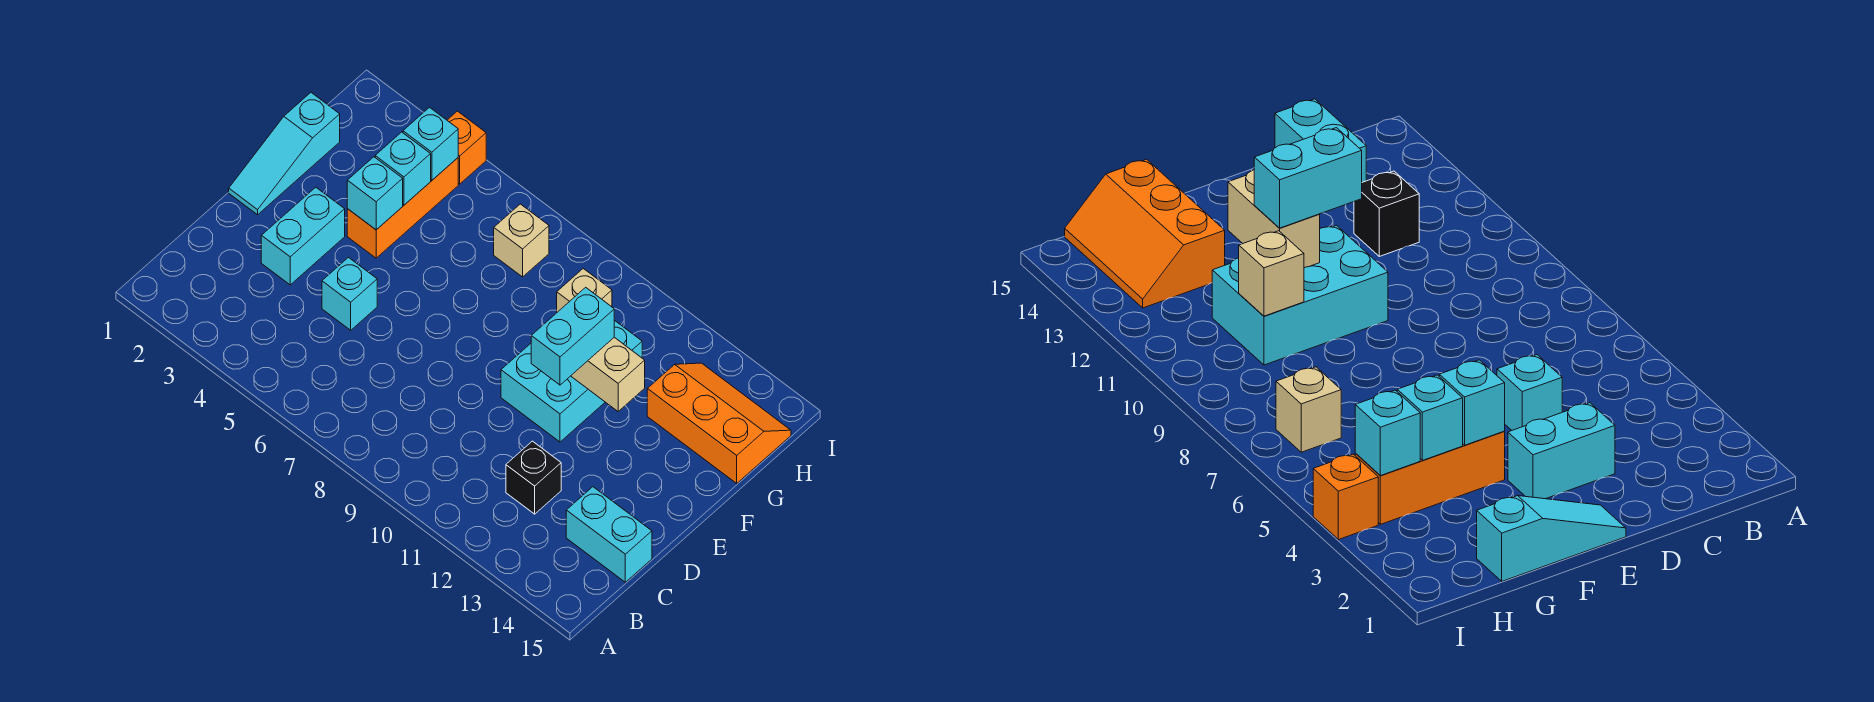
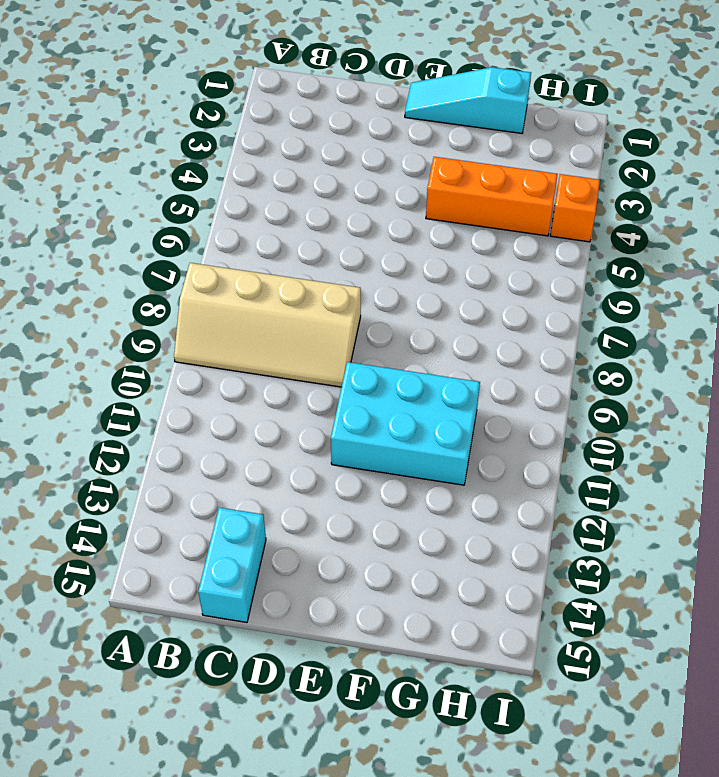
tan 2x4 slope [174,263,361,387] -> none
none -> black 1x1 brick [506,441,561,514]
none -> cyan 1x2 brick [261,187,345,285]
none -> cyan 1x1 brick [322,258,377,330]

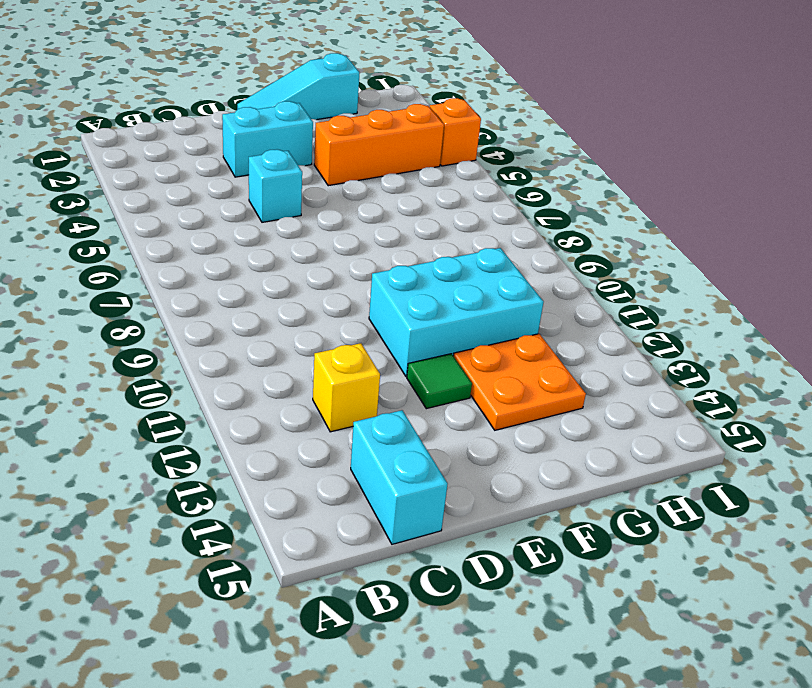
yellow 1x1 brick [313,343,380,432] -> black 1x1 brick [506,441,561,514]
green 1x1 tile [407,354,472,409] -> none
orange 2x2 plate [453,334,586,430] -> orange 2x3 slope [647,363,791,483]
none -> tan 1x1 brick [494,204,549,277]
none -> cyan 1x1 brick [347,157,403,230]
none -> tan 1x2 brick [571,337,645,411]

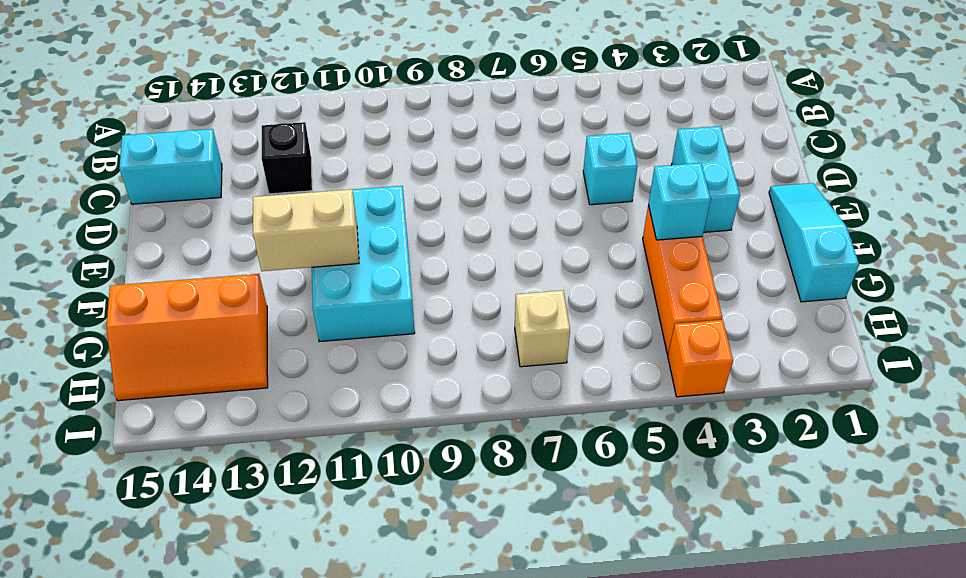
none -> cyan 1x1 brick [375,132,431,205]
none -> tan 1x1 brick [557,269,612,312]
none -> cyan 1x1 brick [403,107,458,180]

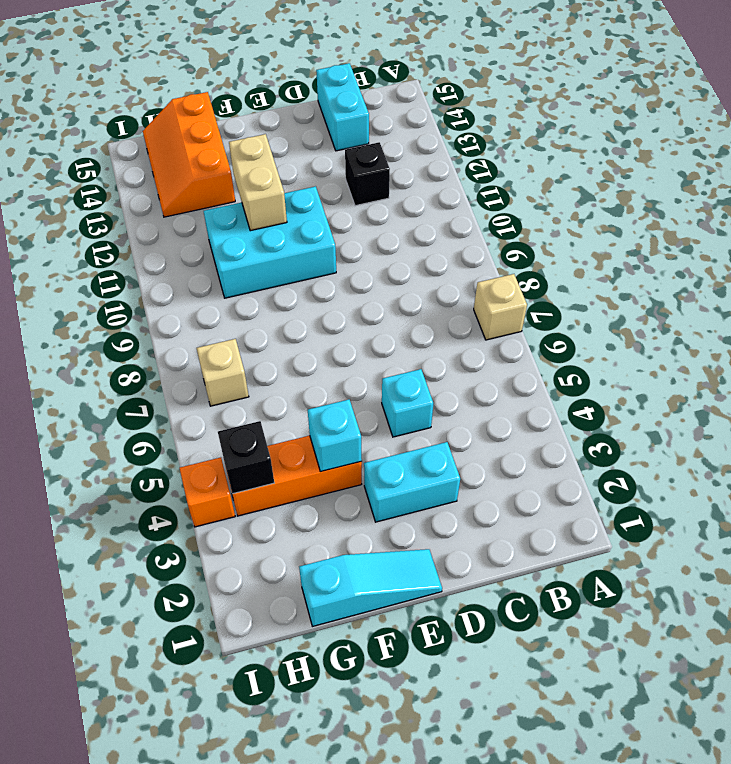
tan 1x1 brick [474,274,527,340] -> tan 1x1 brick moved to [557,269,612,312]
black 1x1 brick [218,421,274,494] -> cyan 1x1 brick [403,107,458,180]
none -> cyan 1x1 brick [375,132,431,205]
none -> cyan 1x2 brick [531,287,614,385]

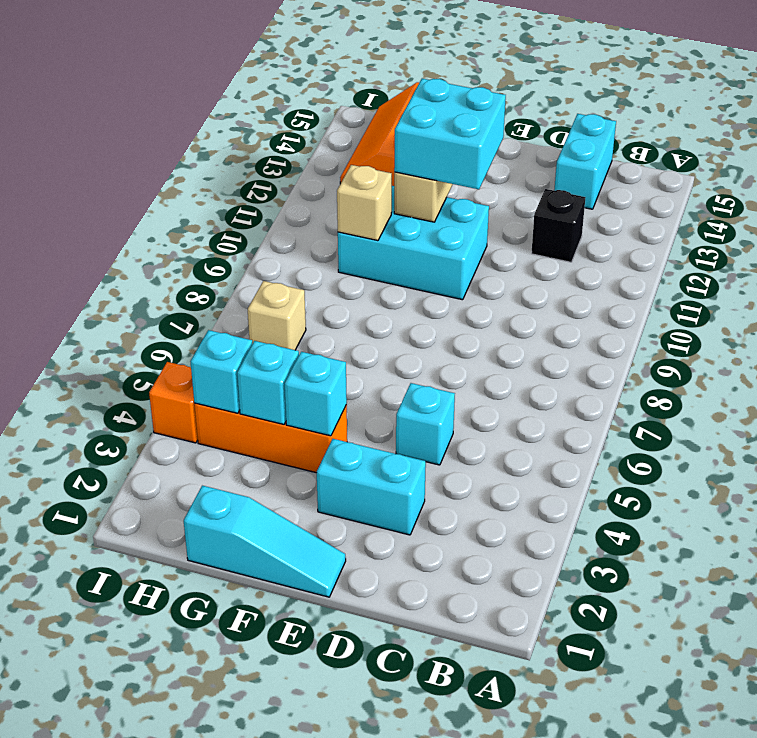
cyan 2x2 brick [394,79,506,189] -> cyan 1x2 brick [531,287,614,385]

